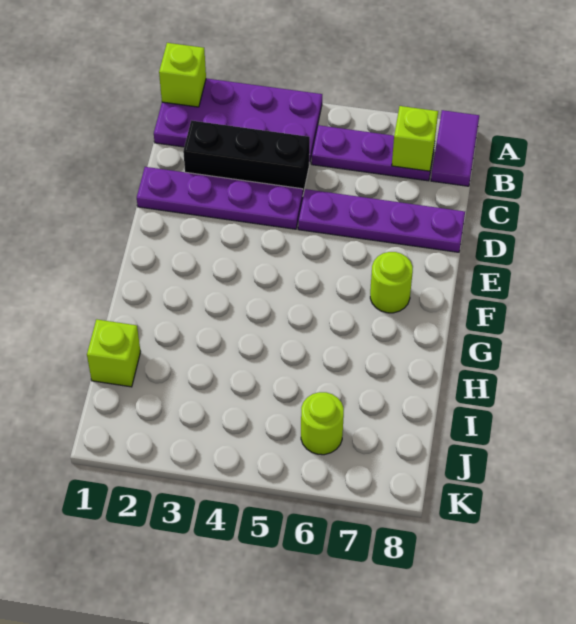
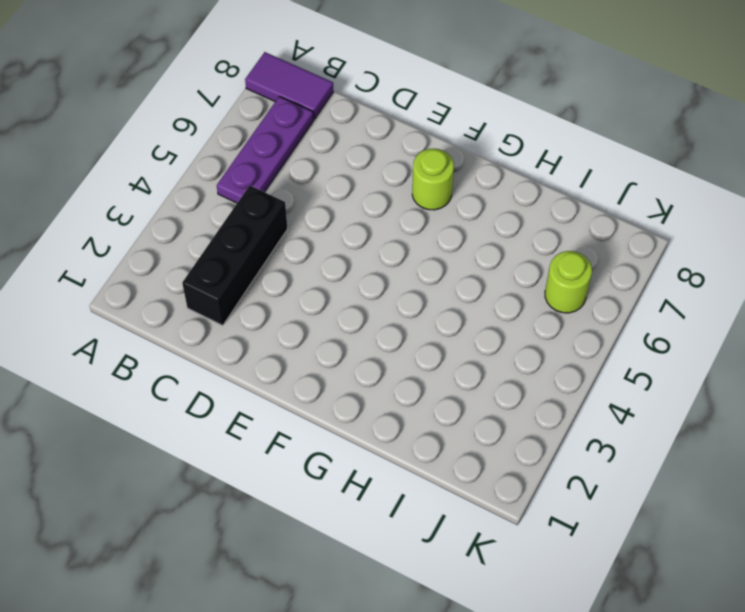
none -> purple 2x4 plate [154,78,322,164]
none -> purple 1x4 plate [137,167,303,229]

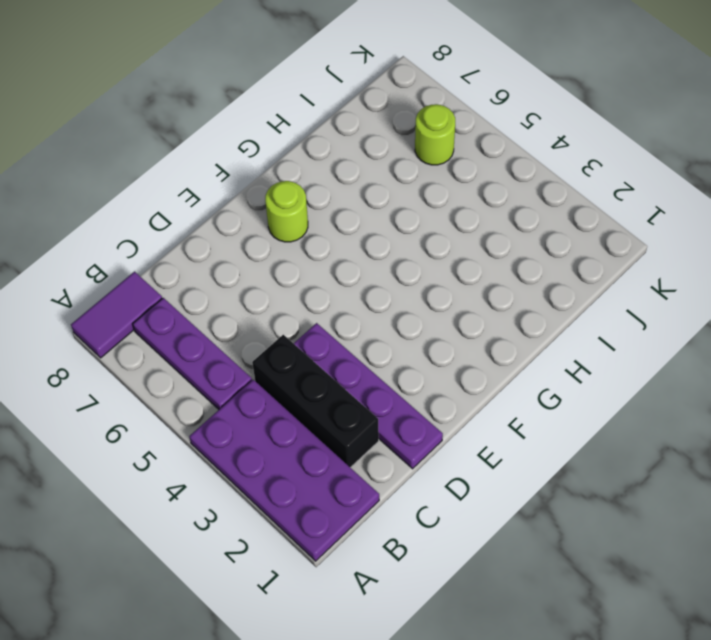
none -> purple 1x4 plate [298,189,465,252]
none -> lime 1x1 brick [87,319,141,387]

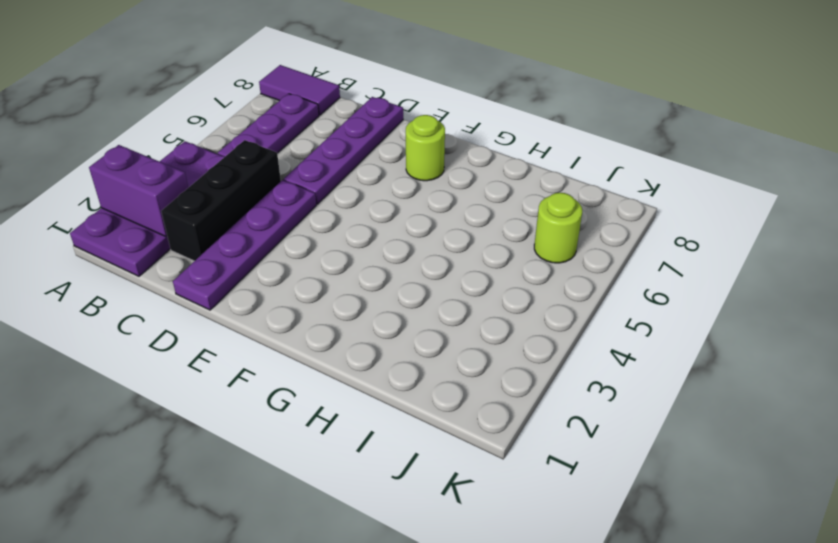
purple 1x2 brick [89,145,188,237] -> none
none -> lime 1x1 brick [87,319,141,387]
none -> lime 1x1 brick [159,43,206,107]

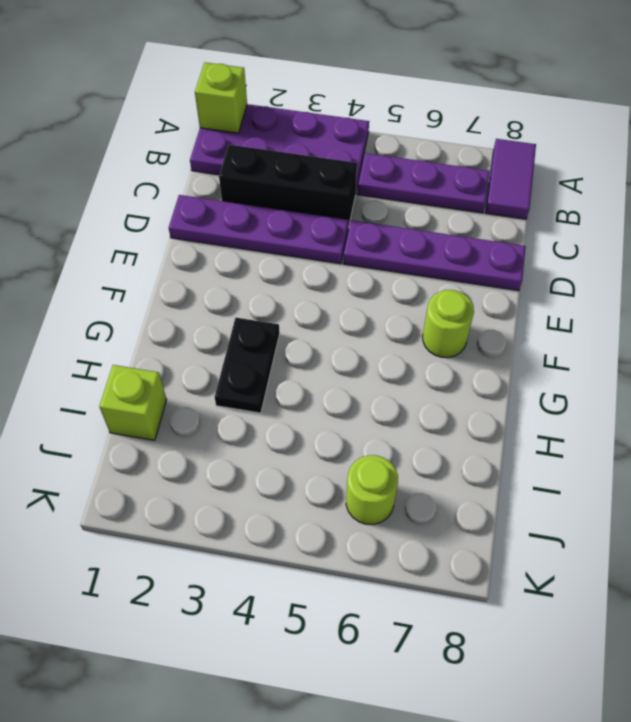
black 1x2 plate [215,318,280,413] -> none
none -> lime 1x1 brick [392,106,438,171]

